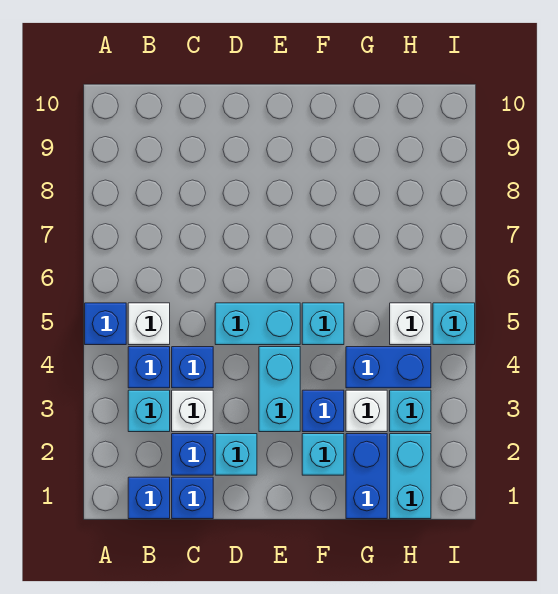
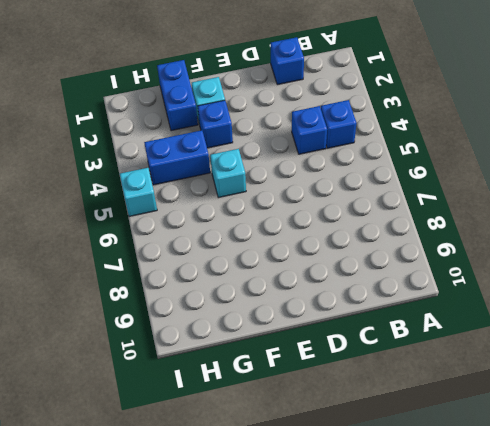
none -> blue 1x1 brick [85,303,126,345]
none -> blue 1x1 brick [128,477,170,519]
none -> cyan 1x1 brick [128,390,170,432]

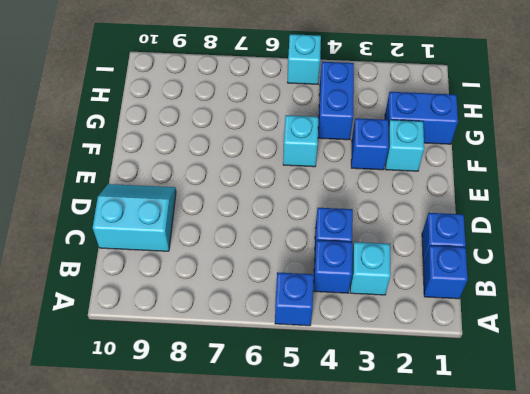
cyan 2x2 slope [93,184,176,251] -> none
none -> white 1x1 brick [128,303,170,345]
none -> blue 1x1 brick [172,434,213,475]
none -> white 1x1 brick [172,390,213,432]

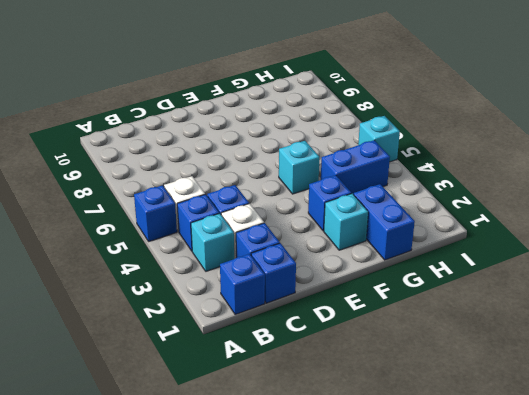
none -> cyan 1x1 brick [215,434,257,475]
none -> cyan 1x2 brick [215,303,300,345]
none -> cyan 1x2 brick [259,347,300,432]

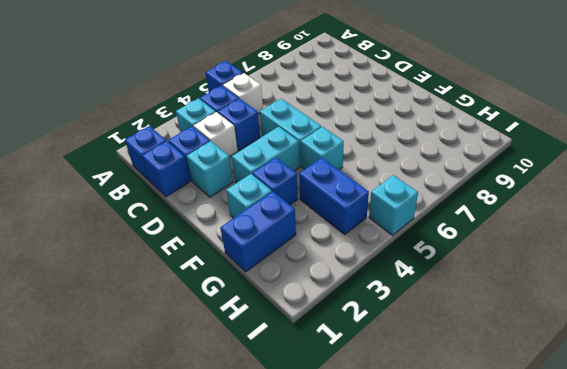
none -> white 1x1 brick [346,390,387,432]
none -> cyan 1x2 brick [390,434,431,519]
none -> cyan 1x1 brick [390,390,431,432]

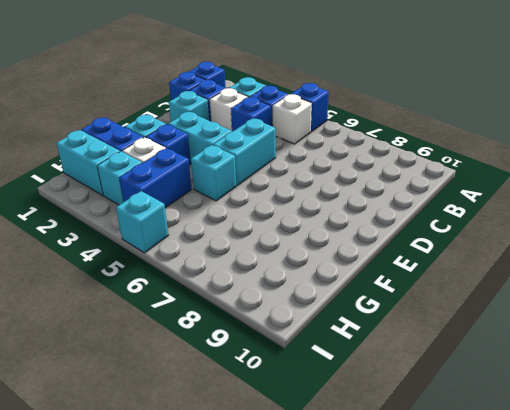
none -> white 1x1 brick [390,303,431,345]

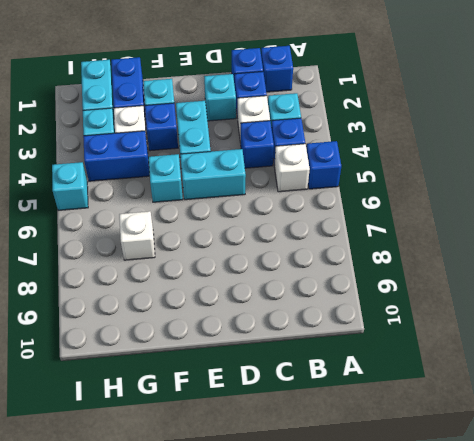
white 1x1 brick [119,211,155,260] -> white 1x1 brick moved to [390,303,431,345]

